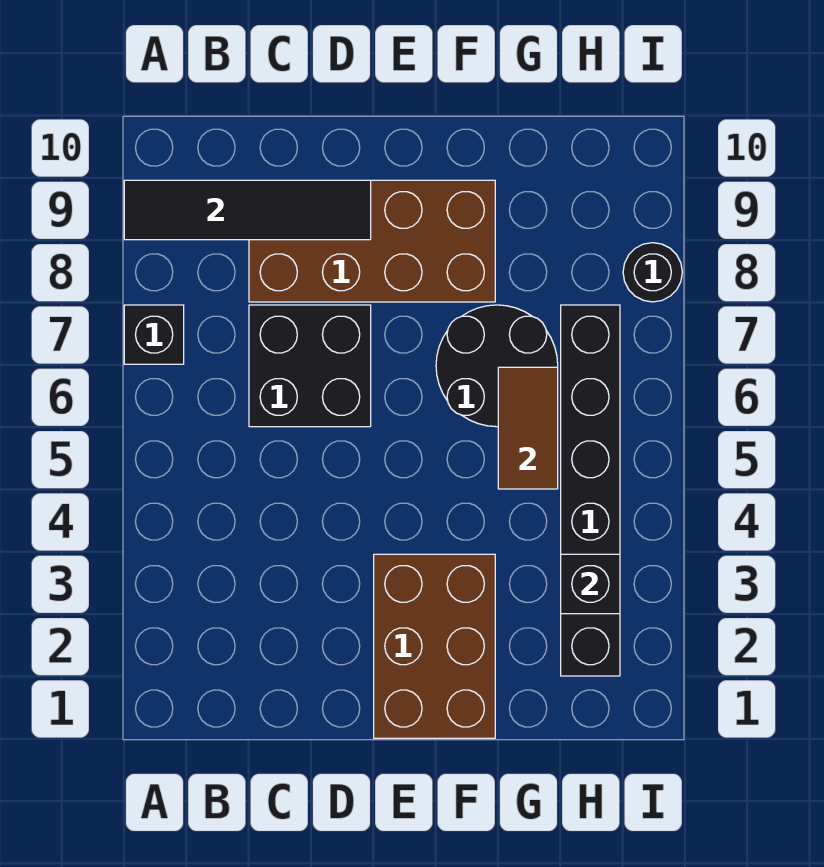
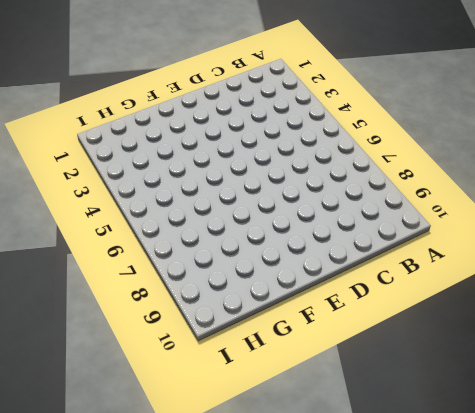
none -> black 1x1 brick [124,305,184,364]
none -> black 2x2 brick [249,305,371,427]

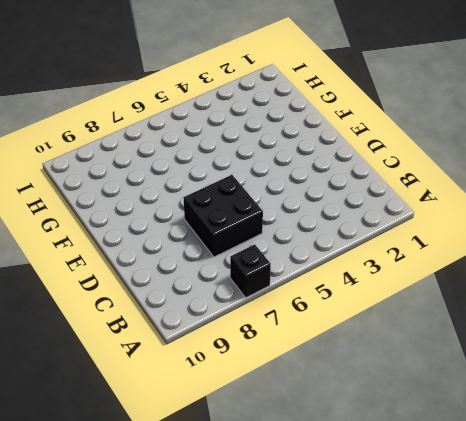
none -> brown 2x4 brick [249,180,495,302]
none -> brown 2x3 brick [374,554,495,738]

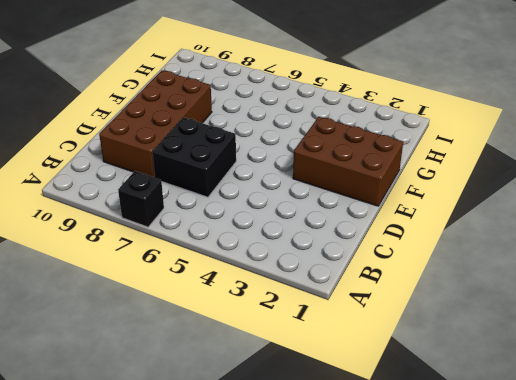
none -> black 2x2 round brick [436,305,558,427]
none -> black 1x6 brick [561,305,620,676]

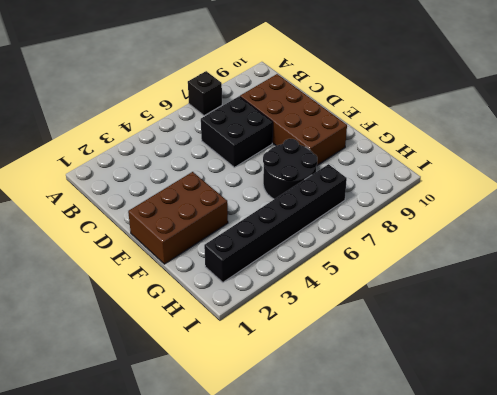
none -> black 1x1 round brick [623,243,682,302]
none -> black 1x4 tile [124,180,371,240]

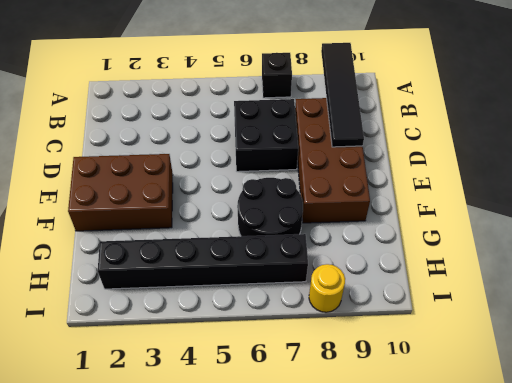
yellow 1x1 round brick [309,264,345,312] -> black 1x1 round brick [623,243,682,302]
none -> brown 1x2 tile [498,367,558,489]
none -> black 1x1 brick [561,554,620,614]

